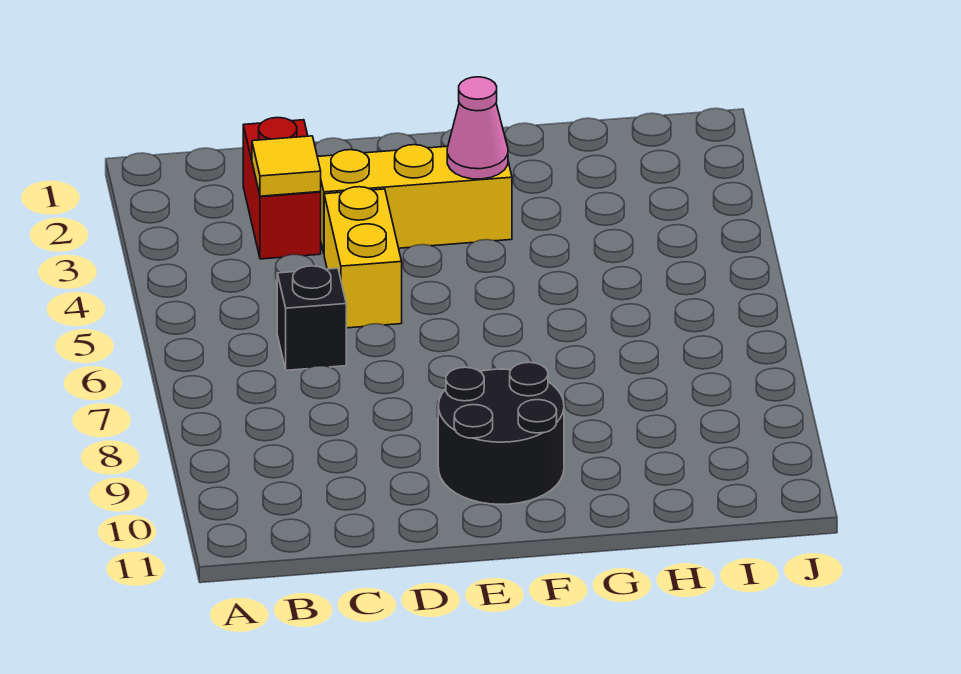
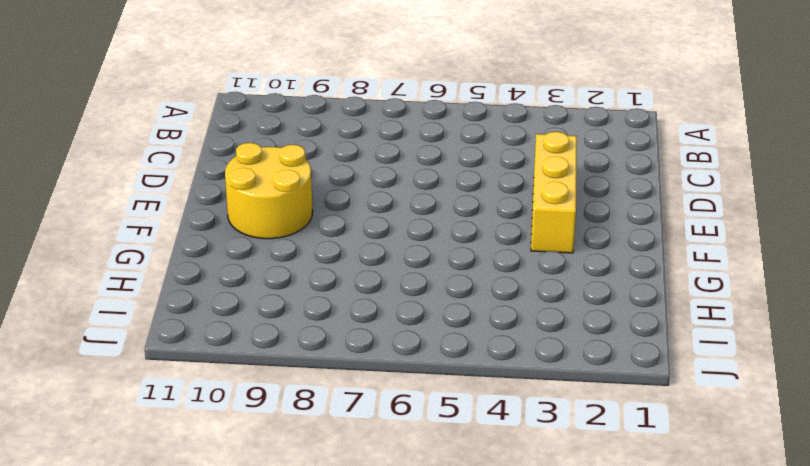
yellow 2x2 round brick [225,143,313,239] -> black 2x2 round brick [438,362,564,504]
none -> red 1x2 brick [243,118,321,259]
none -> black 1x1 brick [277,266,346,370]

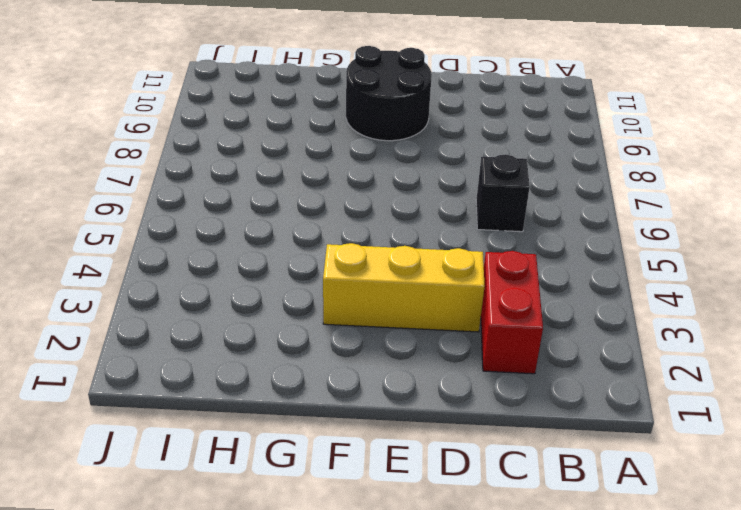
none -> yellow 1x2 brick [324,187,402,328]
none -> yellow 1x1 tile [252,136,321,196]

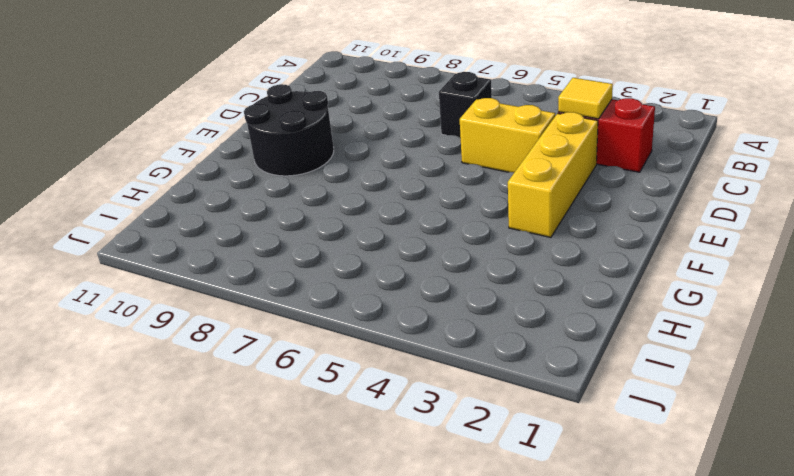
none -> pink 1x1 cone [447,77,508,179]

